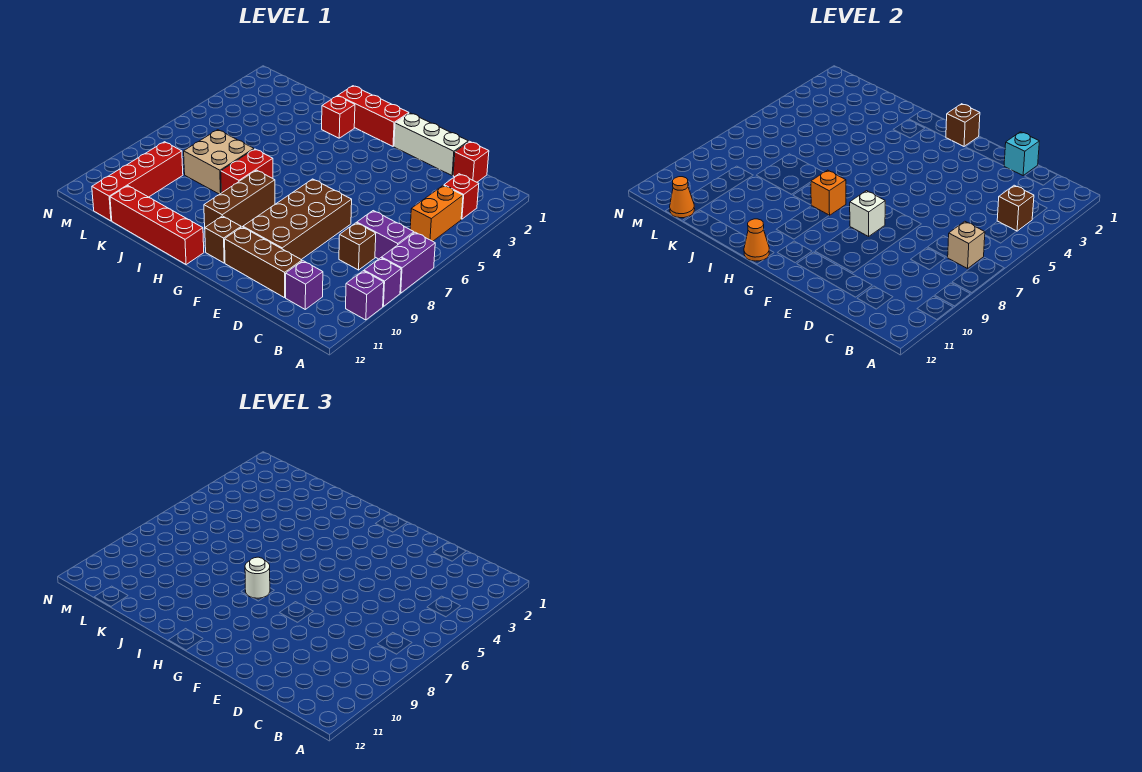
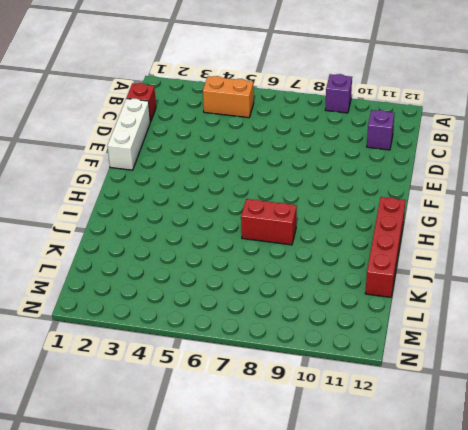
none -> purple 1x2 brick [382,232,435,293]
none -> purple 1x1 brick [346,271,384,320]
none -> red 1x1 brick [444,174,479,219]

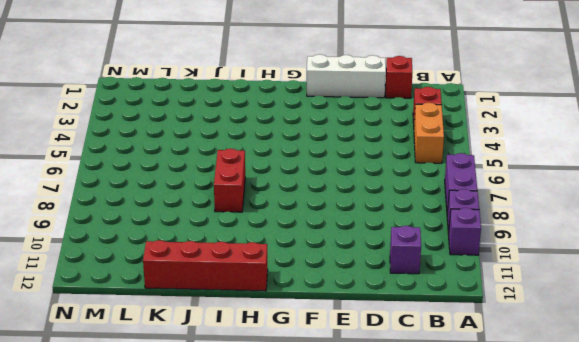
none -> purple 1x2 brick [357,211,414,259]
none -> brown 1x1 brick [339,223,376,270]
none -> brown 1x3 brick [225,227,302,298]

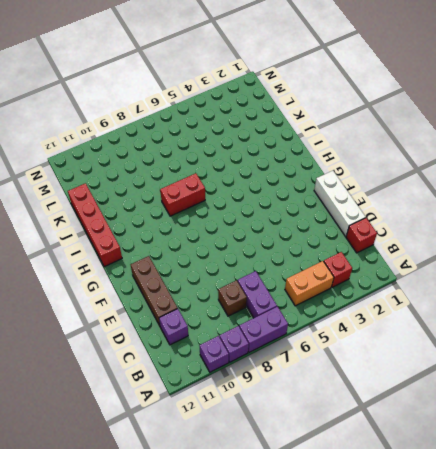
none -> brown 2x4 brick [243,179,352,260]
none -> red 1x3 brick [338,86,409,146]
none -> brown 1x1 brick [205,216,241,263]

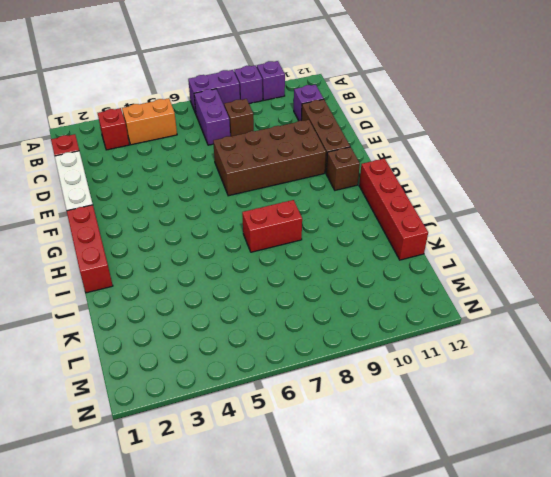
none -> brown 1x3 brick [204,170,275,227]
none -> red 1x1 brick [322,96,355,138]
none -> tan 2x2 brick [184,130,254,194]

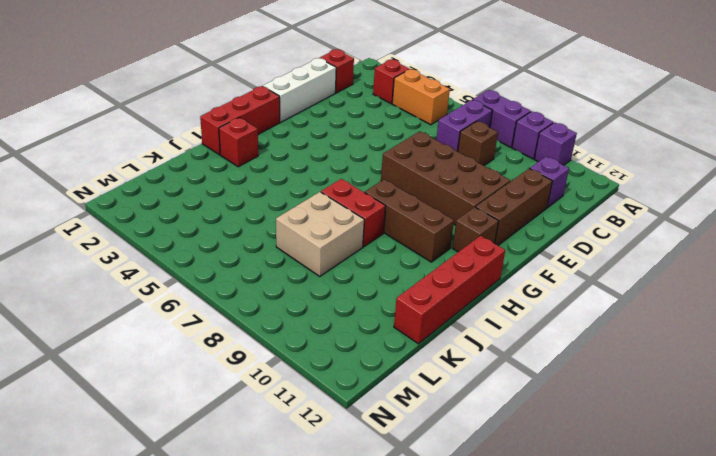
none -> red 1x4 brick [92,142,183,221]
none -> brown 1x1 brick [997,185,1034,231]
none -> tan 1x1 brick [947,221,985,269]

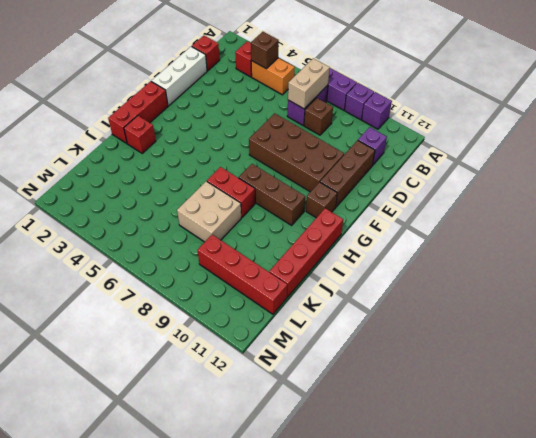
tan 1x2 brick [288,58,330,109] -> tan 1x1 brick [947,221,985,269]
none -> cyan 1x1 brick [1004,132,1039,175]
none -> white 1x1 brick [850,191,885,236]
none -> brown 1x1 brick [946,104,980,146]

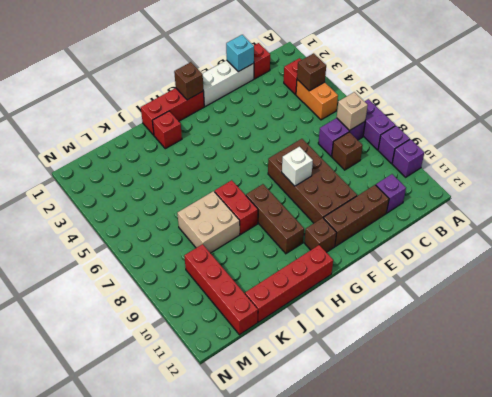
none -> orange 1x1 brick [811,170,846,215]
none -> orange 1x1 cone [744,219,769,261]
none -> orange 1x1 cone [670,177,695,218]

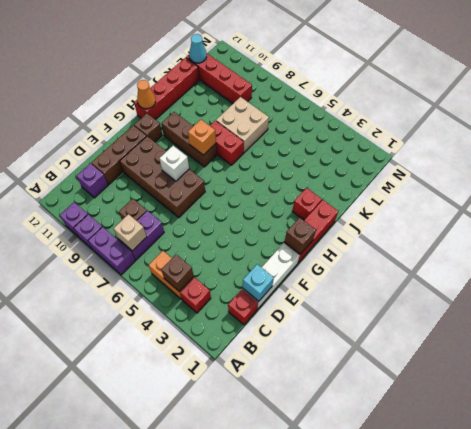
cyan 1x1 cone [189,34,207,63] -> orange 1x1 cone [670,177,695,218]
none -> white 1x1 round brick [245,557,270,598]

